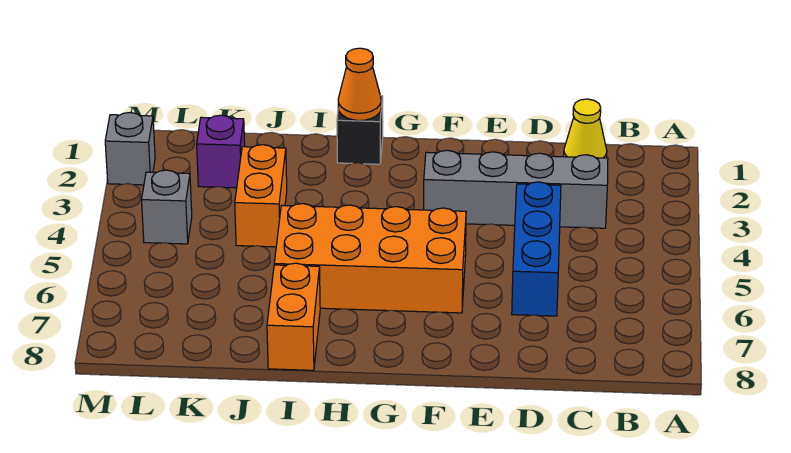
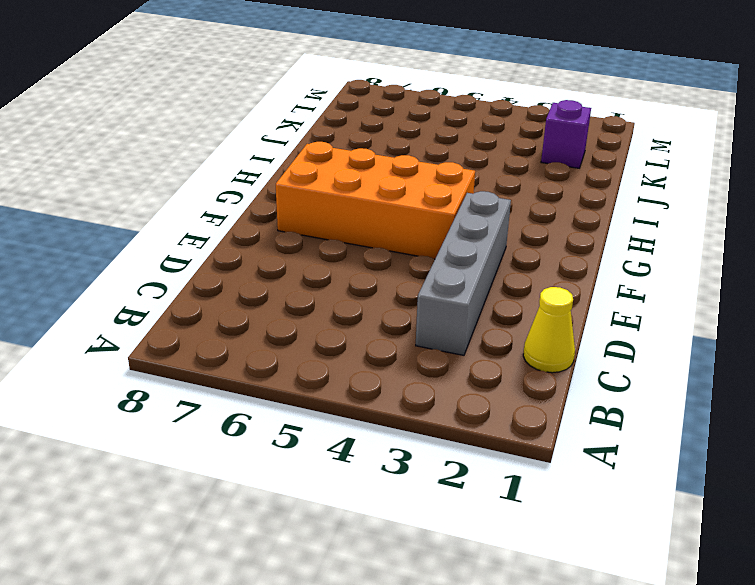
orange 2x4 brick [276,142,475,259] -> orange 2x4 brick turned to [274,204,466,313]
none -> blue 1x3 brick [512,182,561,316]
none -> black 1x1 brick [337,96,383,164]

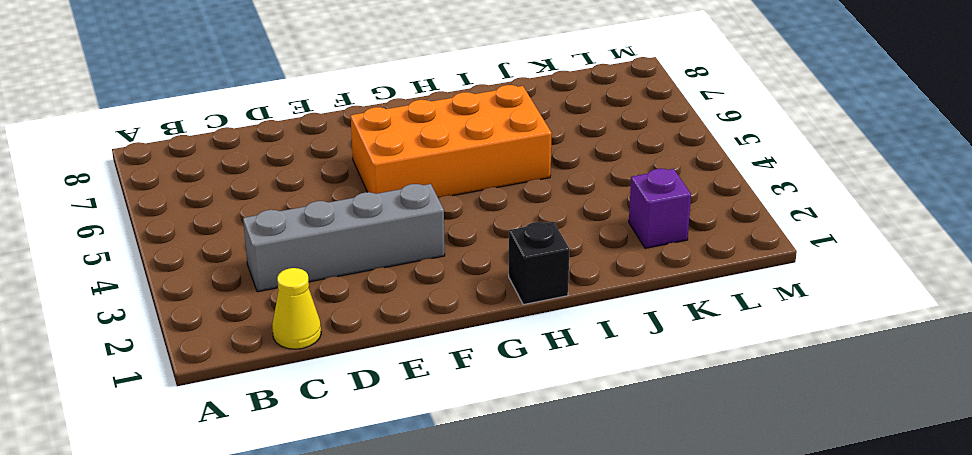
none -> blue 1x3 brick [512,182,561,316]
none -> orange 1x2 brick [267,263,320,370]

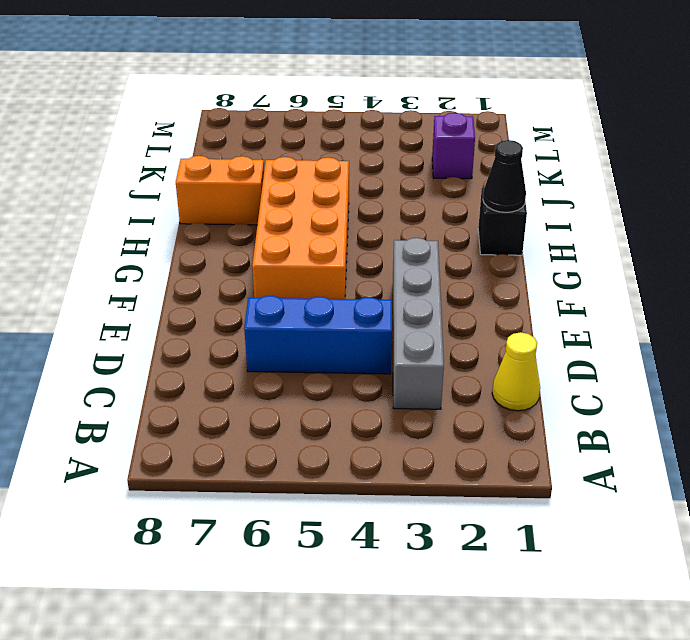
black 1x1 cone [483,140,526,212] -> orange 1x1 cone [338,48,381,121]
none -> orange 1x2 brick [235,145,287,247]
none -> grey 1x1 brick [142,170,192,244]

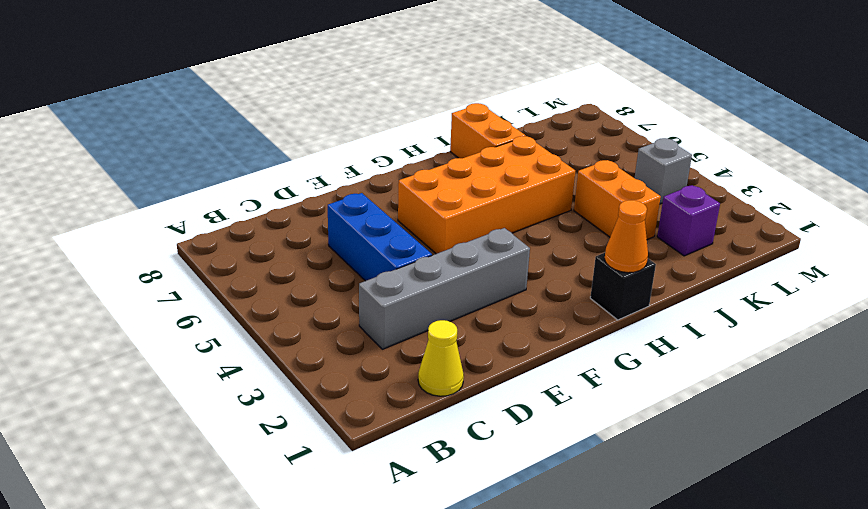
none -> grey 1x1 brick [105,113,155,185]

